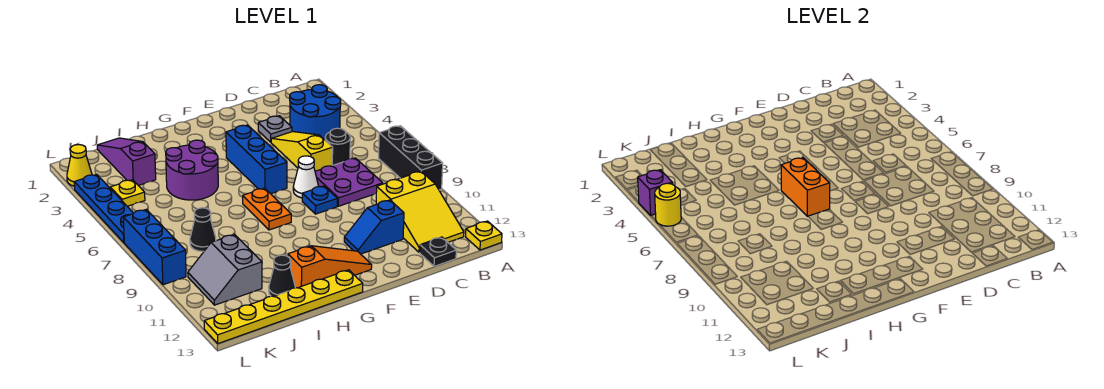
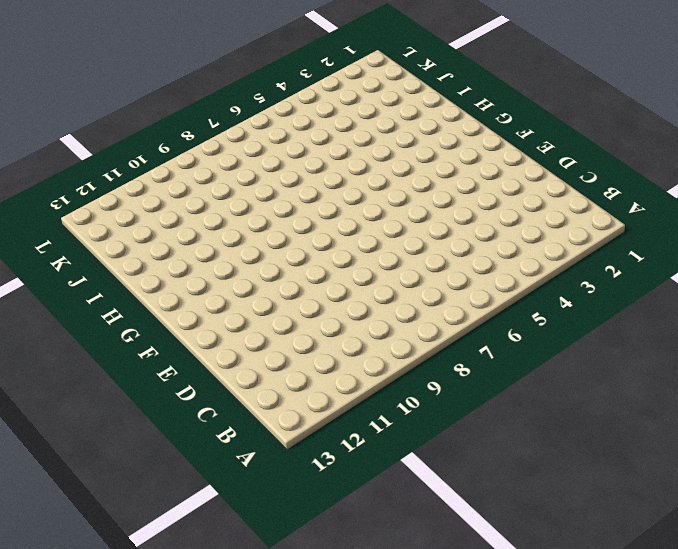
none -> black 1x3 brick [379,126,443,190]
none -> yellow 1x1 plate [466,221,502,250]
none -> blue 2x2 round brick [290,85,341,140]

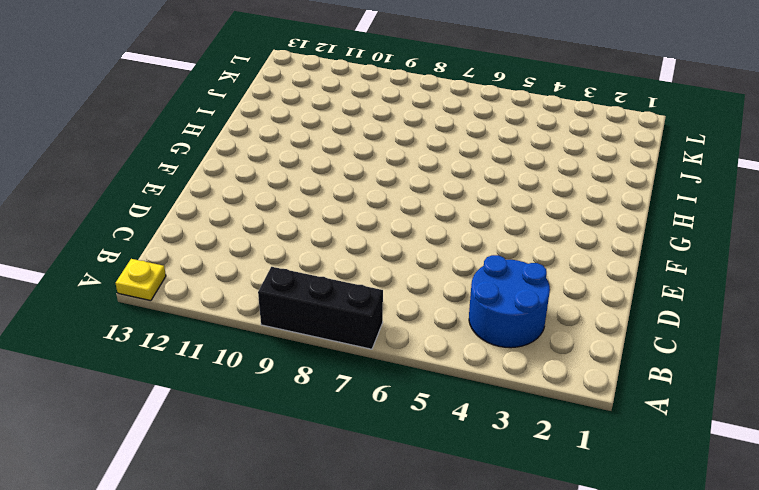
none -> yellow 2x3 slope [376,171,464,252]
none -> black 1x1 round brick [325,128,350,165]
none -> purple 2x2 plate [315,158,383,206]

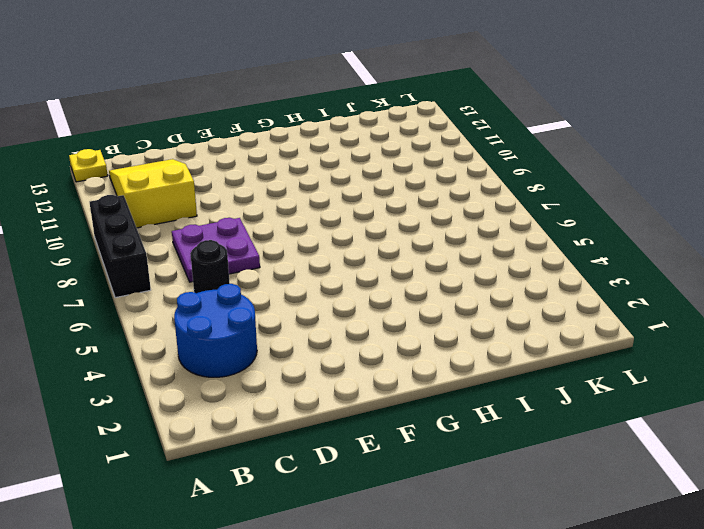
none -> black 1x1 plate [420,237,456,266]
none -> grey 1x1 plate [258,116,292,142]
none -> yellow 1x3 slope [271,132,333,171]

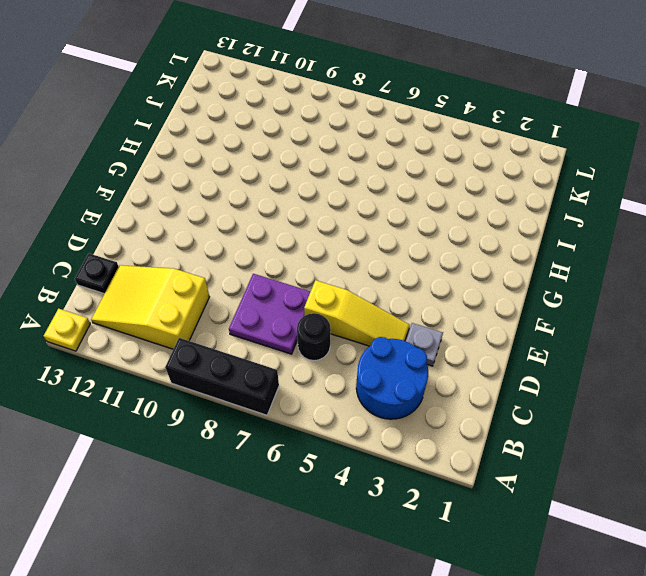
none -> blue 1x2 slope [344,200,404,254]
none -> white 1x1 cone [293,156,319,198]
none -> blue 1x1 plate [302,186,337,214]

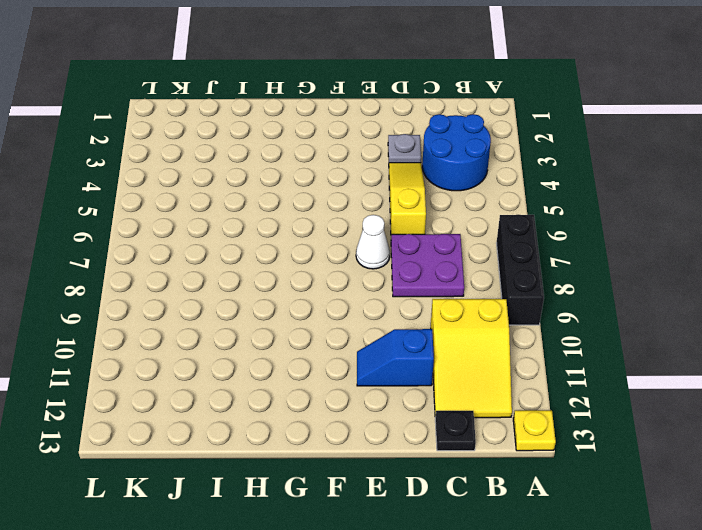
none -> black 1x1 round brick [325,128,350,165]
none -> blue 1x1 plate [302,186,337,214]
none -> blue 1x3 brick [226,125,287,194]

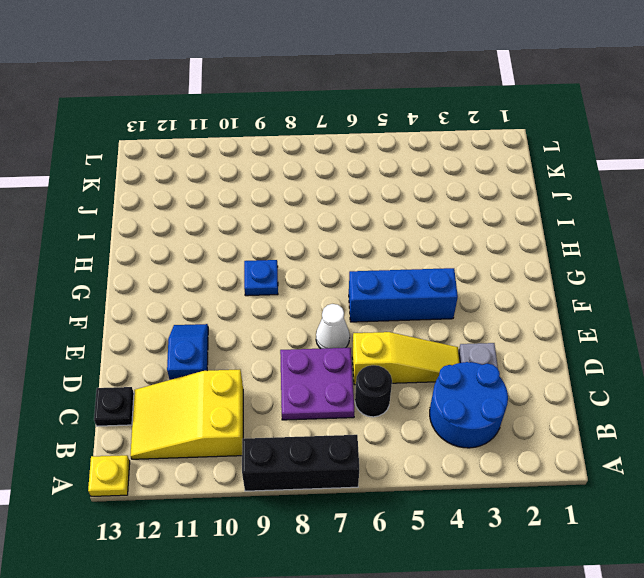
blue 1x1 plate [244,260,278,296] -> blue 1x1 plate moved to [302,186,337,214]
none -> orange 1x3 slope [288,246,372,288]
none -> orange 1x2 plate [243,188,291,230]
none -> yellow 1x6 plate [204,270,363,344]

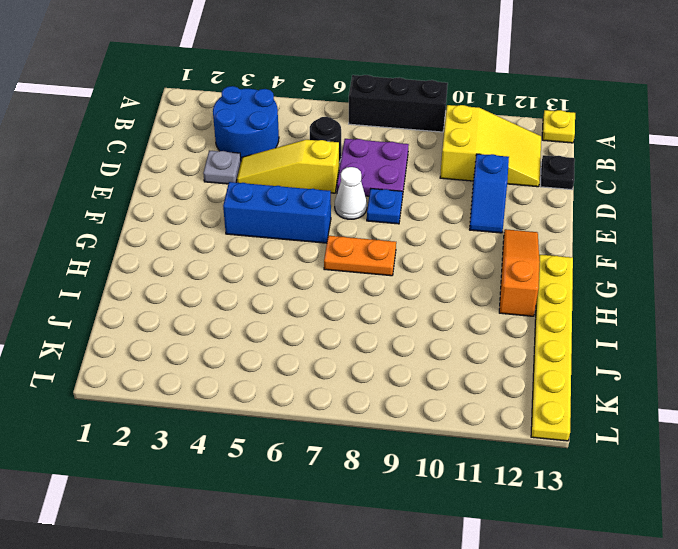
none -> purple 2x2 round brick [166,140,218,200]
none -> black 1x1 cone [269,255,295,296]
none -> purple 1x3 slope [97,138,156,186]

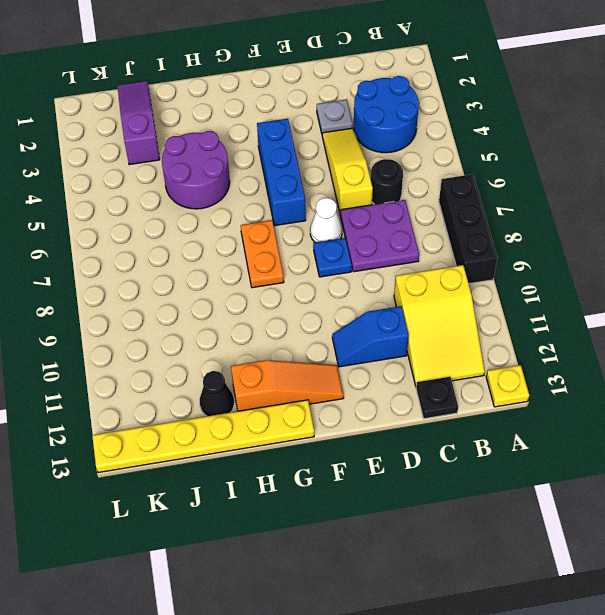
none -> black 1x1 cone [190,208,216,251]
none -> grey 2x2 slope [188,235,262,305]
none -> yellow 1x1 plate [110,180,145,206]

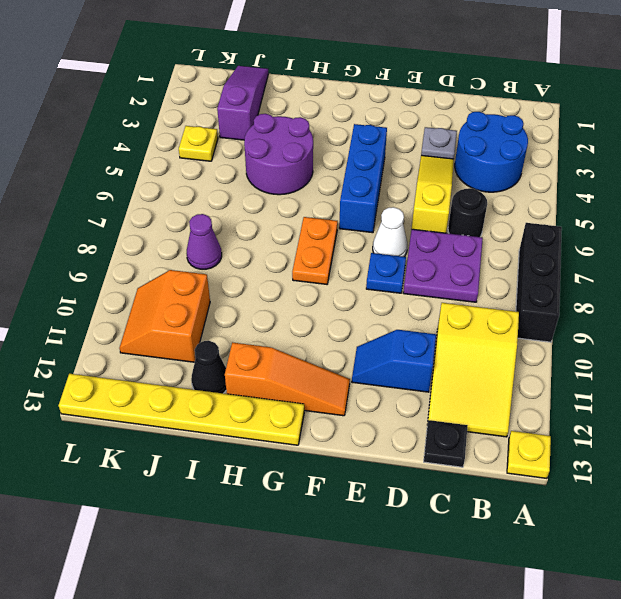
purple 1x1 cone [187,214,222,269] -> black 1x1 cone [190,208,216,251]
orange 2x2 slope [119,270,210,362] -> grey 2x2 slope [188,235,262,305]
none -> yellow 1x1 cone [67,145,92,186]
none -> blue 1x4 plate [74,174,133,242]
none -> blue 1x3 brick [123,209,186,285]

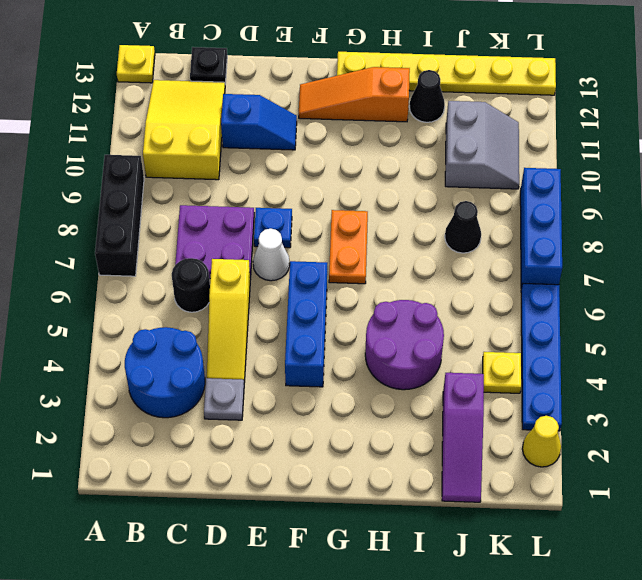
none -> orange 1x2 brick [781,158,830,216]
none -> purple 1x1 brick [638,170,672,215]
none -> yellow 1x1 round brick [655,183,681,226]

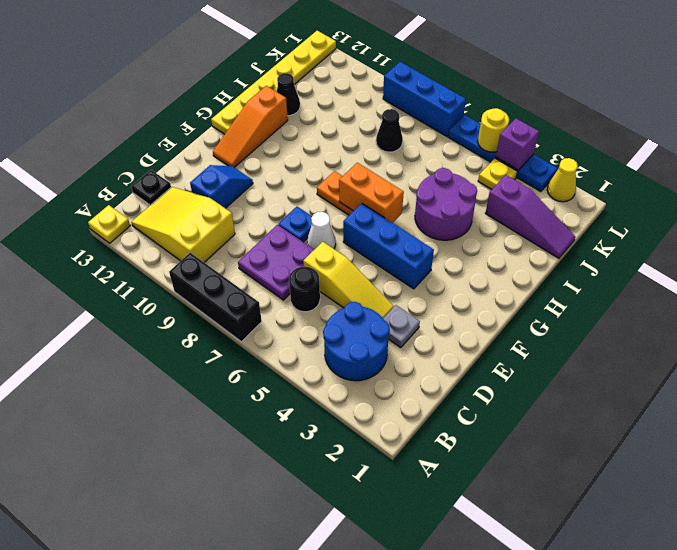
none -> grey 2x2 slope [188,235,262,305]

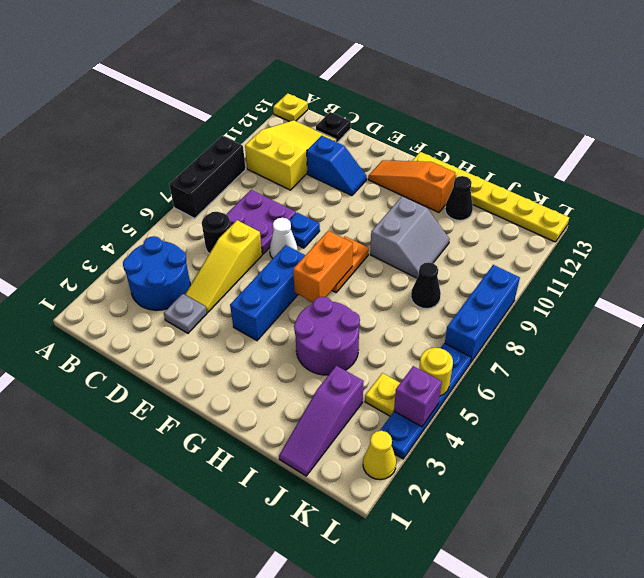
grey 2x2 slope [370,196,450,278] -> grey 2x2 slope moved to [188,235,262,305]

